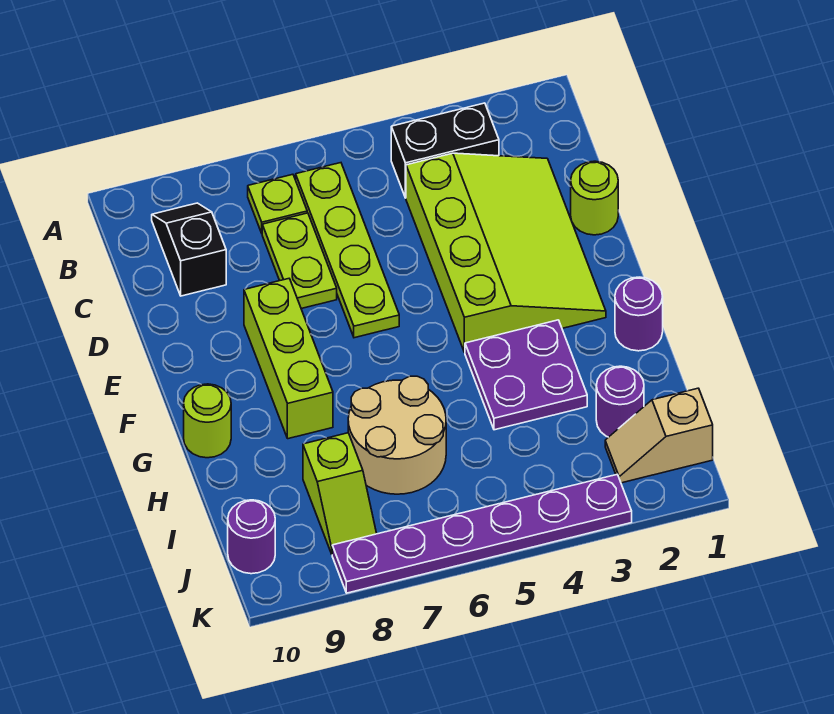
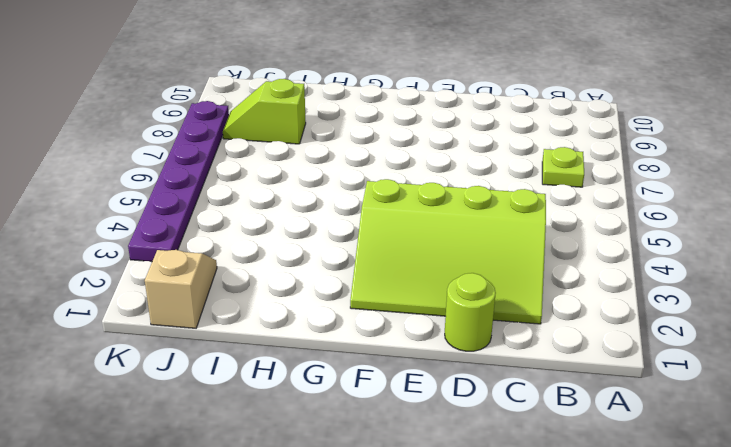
none -> black 1x2 brick [391,103,499,198]
none -> lime 1x4 plate [296,163,399,338]
none -> black 1x2 slope [152,203,226,296]

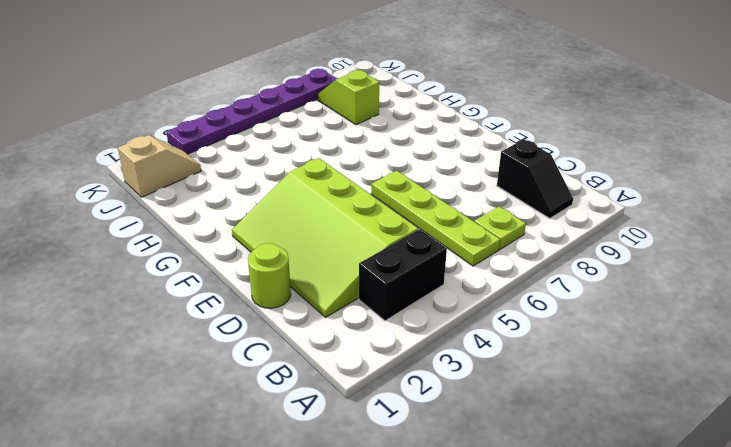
none -> lime 1x2 plate [262,213,337,309]
none -> lime 1x3 brick [244,279,333,439]
none -> purple 1x1 round brick [615,277,663,351]

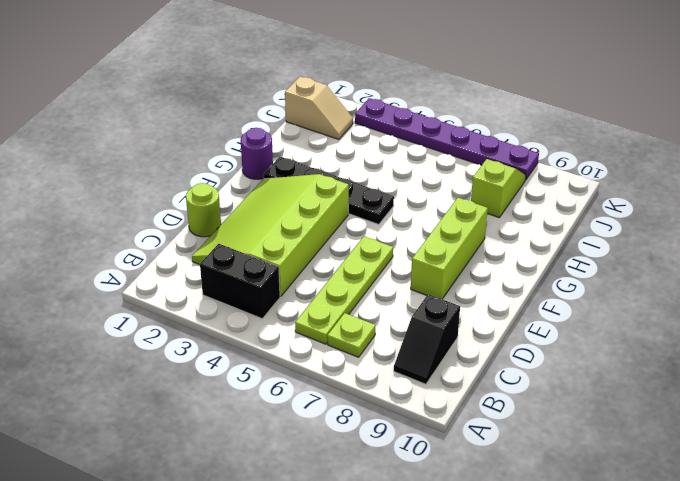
black 1x4 plate [264,157,394,225] -> purple 2x2 plate [465,320,587,430]
none -> lime 1x2 plate [262,213,337,309]
none -> lime 1x1 round brick [184,384,231,458]
none -> tan 2x2 round brick [348,376,446,494]

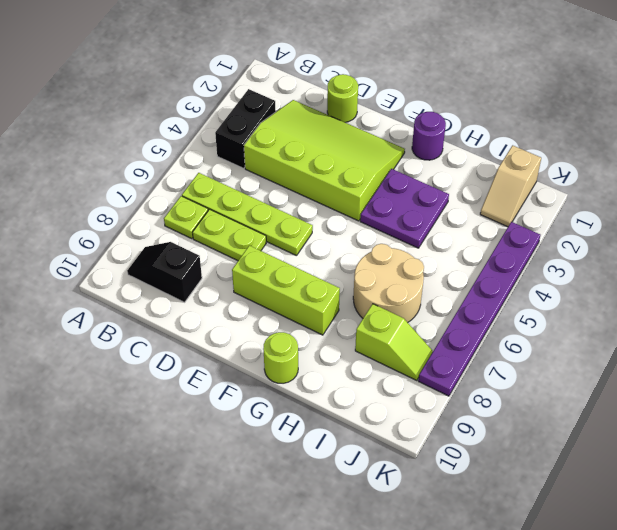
none -> purple 1x1 round brick [596,366,644,437]
none -> purple 1x1 round brick [228,500,275,574]

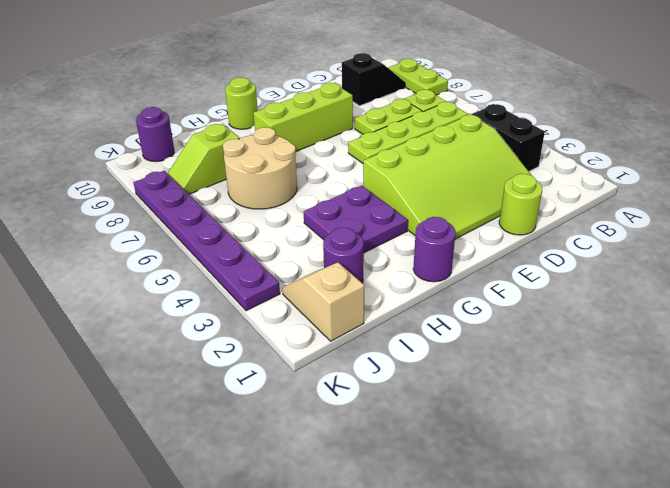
lime 1x2 plate [389,59,448,95] -> none

